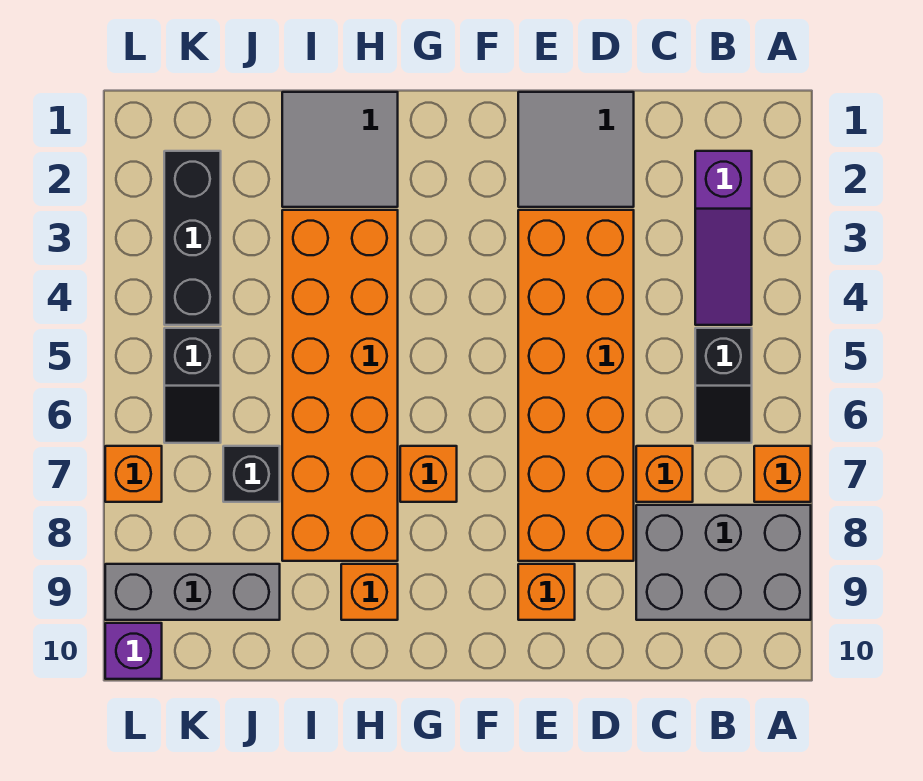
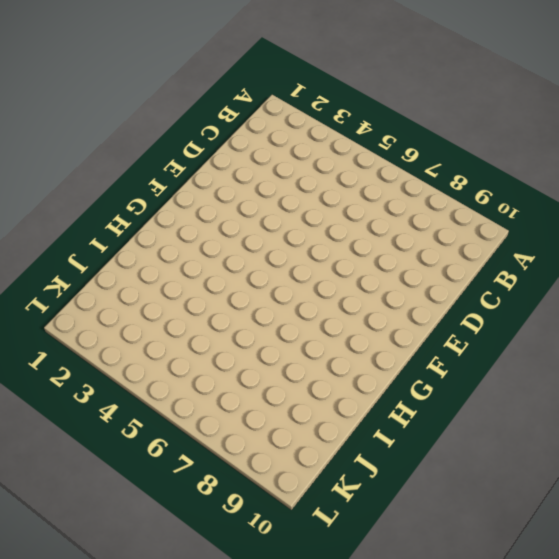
none -> orange 1x1 brick [754,446,811,502]
none -> grey 2x3 brick [636,505,811,620]
none -> purple 1x3 slope [695,151,752,325]

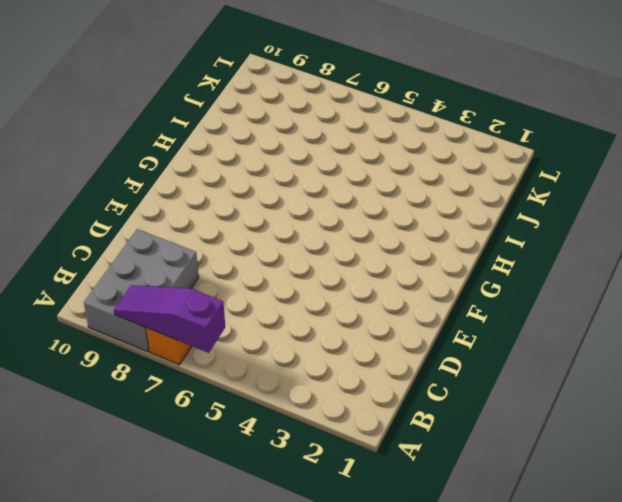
purple 1x3 slope [114,285,225,353] -> purple 1x3 slope moved to [695,151,752,325]
none -> black 1x2 slope [695,328,752,443]
none -> orange 1x1 brick [636,446,693,502]
none -> grey 2x2 tile [518,92,634,207]

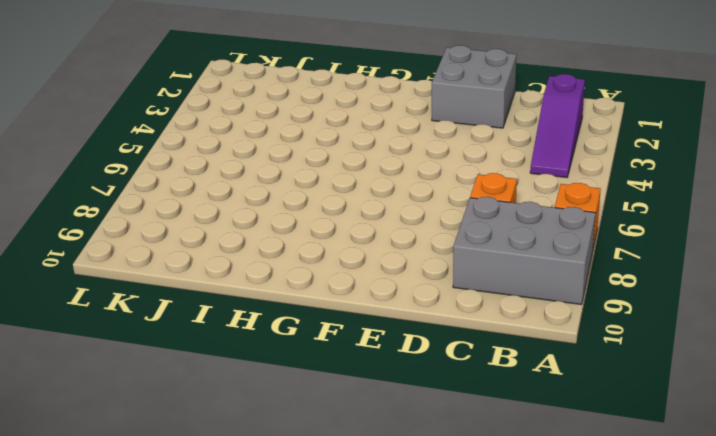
grey 2x2 brick [432,45,516,128] -> grey 2x2 tile [518,92,634,207]
none -> black 1x2 slope [695,328,752,443]
none -> orange 2x6 brick [518,210,634,561]
none -> orange 1x1 brick [518,564,575,620]

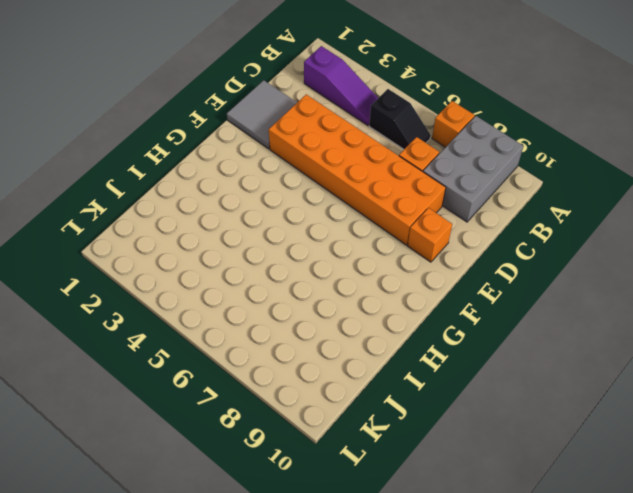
none -> orange 1x1 brick [400,446,457,502]
none -> grey 2x2 tile [282,92,398,207]
none -> orange 2x6 brick [282,210,398,561]

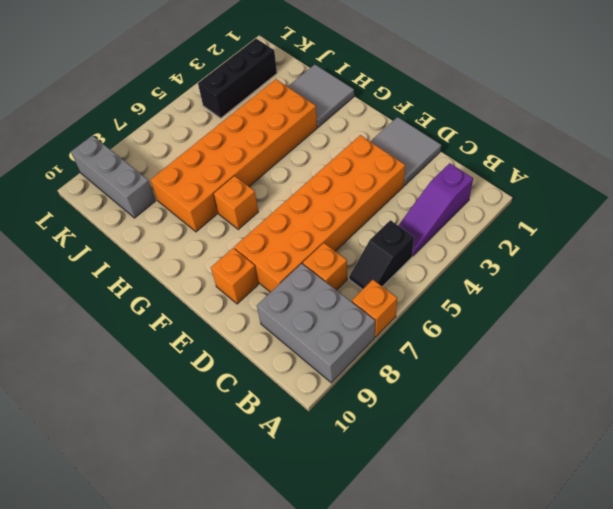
none -> orange 1x1 brick [341,564,398,620]
none -> black 1x1 brick [223,446,280,502]
none -> black 1x2 slope [164,328,221,443]

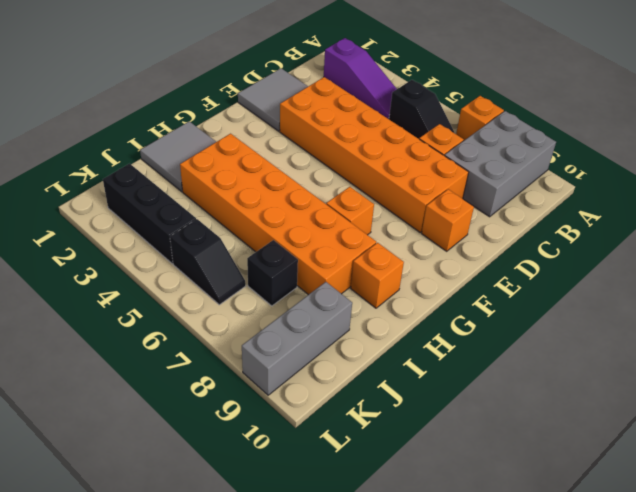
none -> orange 1x1 brick [105,446,162,502]
none -> purple 1x1 brick [105,623,162,679]

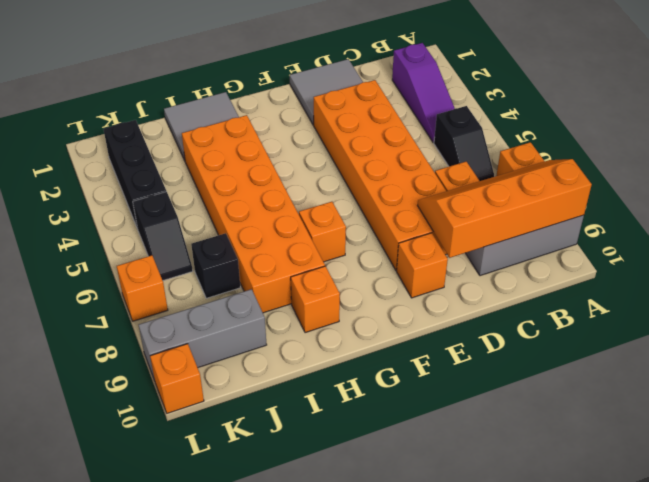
orange 2x4 slope [418,159,592,258] -> none
orange 1x1 brick [150,344,204,413] -> purple 1x1 brick [105,623,162,679]

